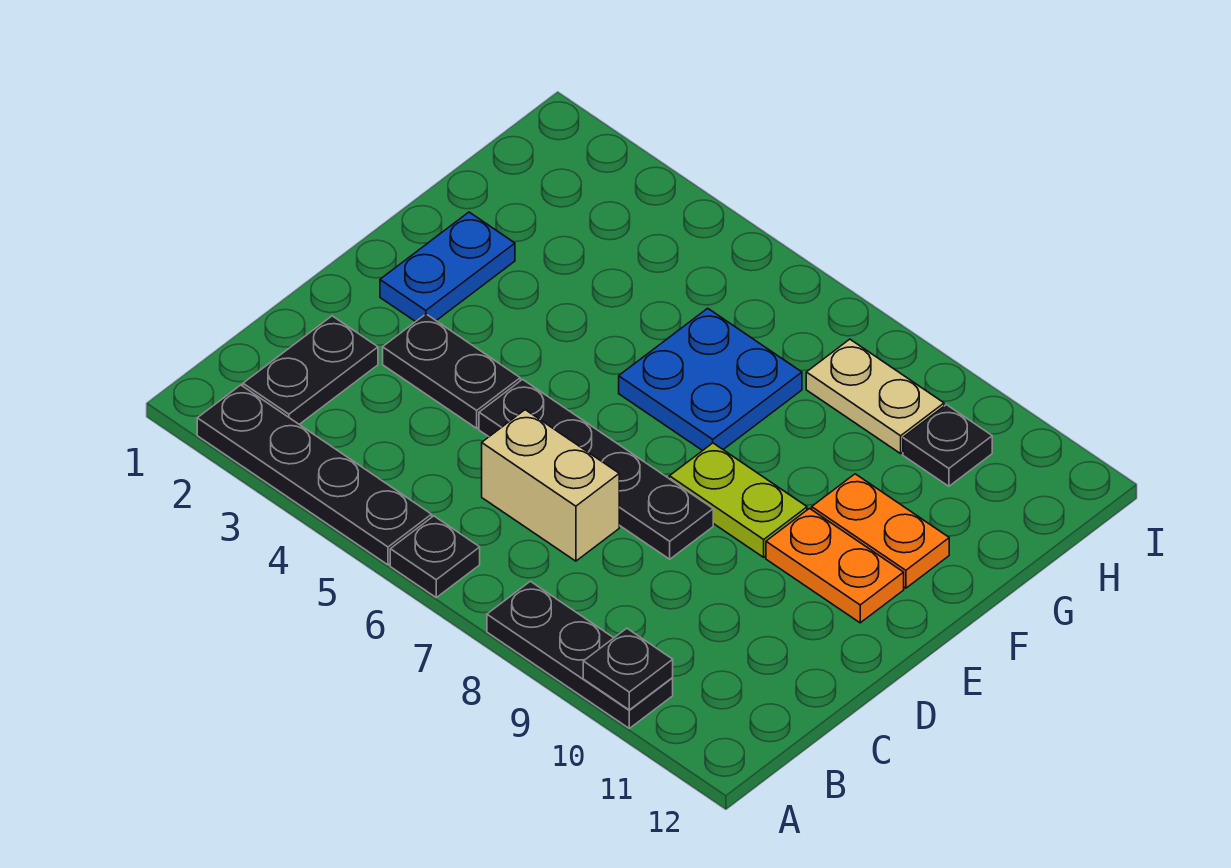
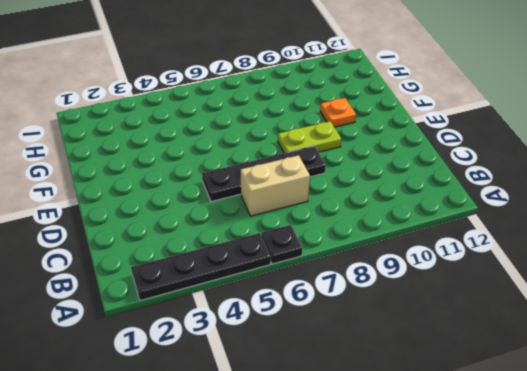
orange 1x1 plate [320,98,356,127] -> orange 1x2 plate [812,474,949,588]
none -> black 1x3 plate [487,581,673,728]
none -> black 1x2 plate [243,316,378,424]
none -> black 1x2 plate [383,314,520,428]

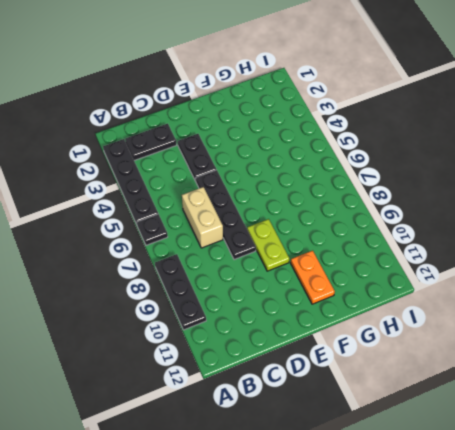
none -> blue 1x2 plate [380,212,515,322]
none -> orange 1x2 plate [766,509,904,623]
none -> blue 2x2 plate [619,308,802,451]

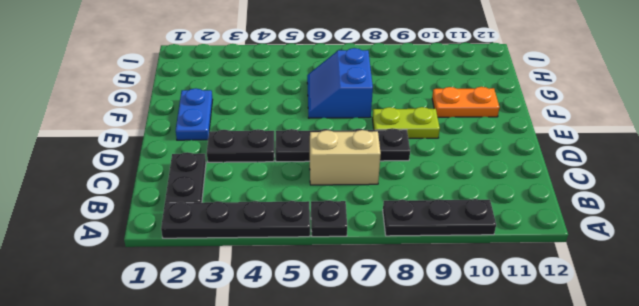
blue 2x2 slope [307,48,373,118] -> blue 2x2 plate [619,308,802,451]
none -> orange 1x2 plate [766,509,904,623]
none -> tan 1x2 plate [806,339,944,454]
none -> black 1x1 plate [903,405,992,486]

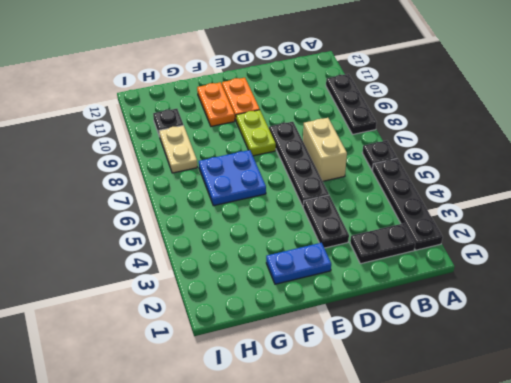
none -> black 1x1 plate [583,628,673,710]

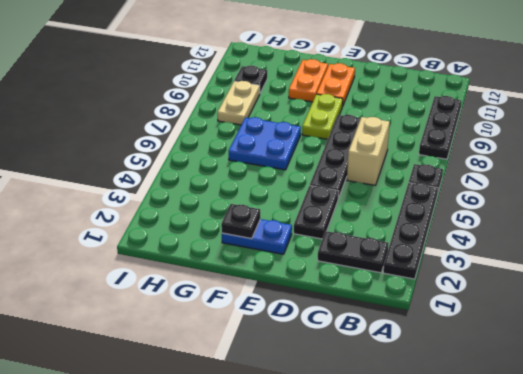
black 1x1 plate [221,204,260,239] -> black 1x1 plate moved to [583,628,673,710]

